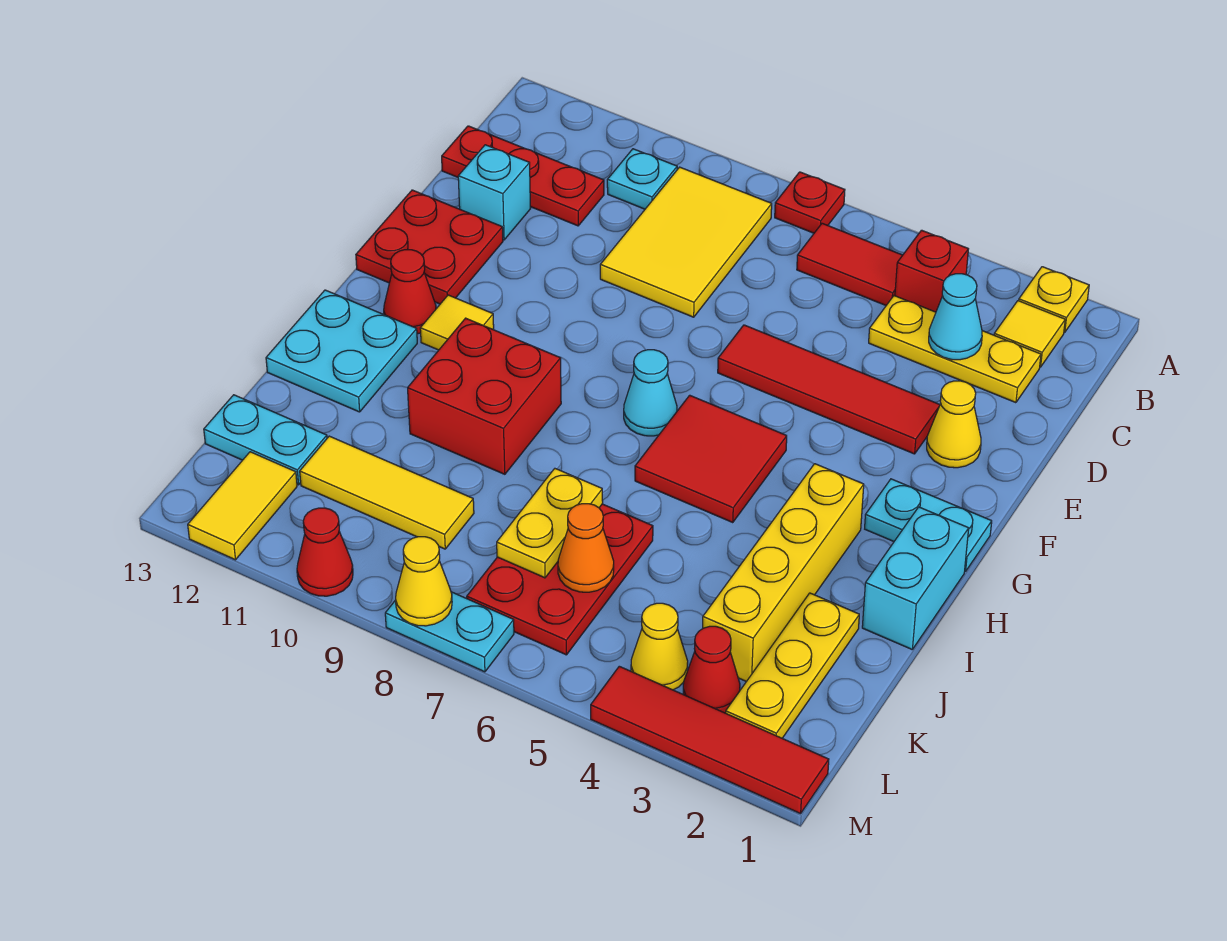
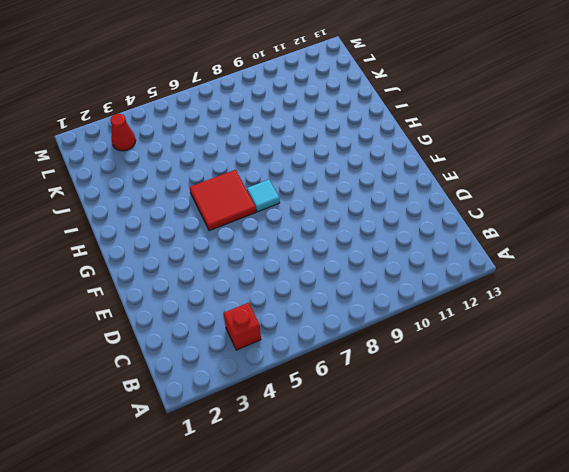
cyan 1x1 tile [247,180,280,212] -> cyan 1x1 cone [624,350,677,436]
none -> yellow 1x1 plate [1019,267,1089,332]
none -> red 1x1 plate [775,172,845,233]
none -> yellow 1x1 tile [994,301,1065,367]
none -> red 1x2 tile [797,223,902,305]

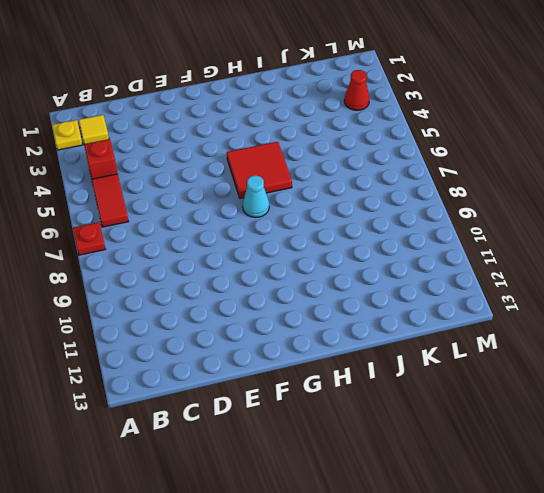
none -> yellow 2x3 tile [600,167,772,317]
none -> cyan 1x1 plate [607,149,677,209]
none -> yellow 1x3 plate [869,296,1041,403]
none -> red 1x3 plate [442,126,604,226]

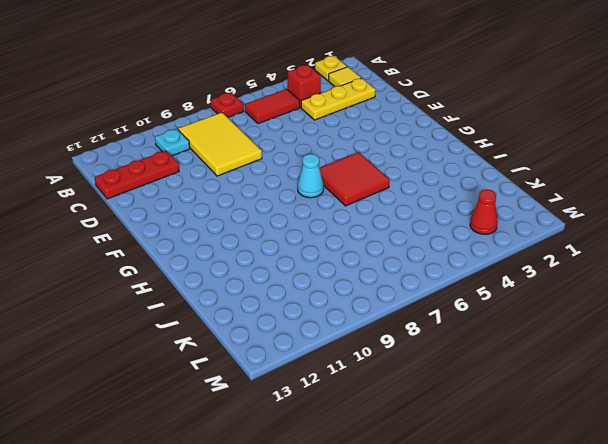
none -> cyan 1x1 brick [458,145,530,240]
none -> yellow 1x1 cone [927,381,981,468]
none -> red 1x4 tile [718,325,940,454]
none -> red 2x2 plate [356,190,503,304]

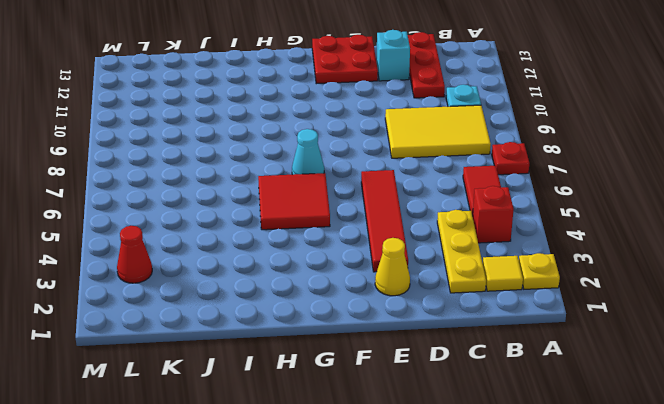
none -> cyan 1x2 plate [865,479,992,572]
none -> yellow 1x1 tile [420,295,494,350]
none -> red 1x1 cone [384,250,436,334]
none -> cyan 1x2 brick [862,507,969,649]

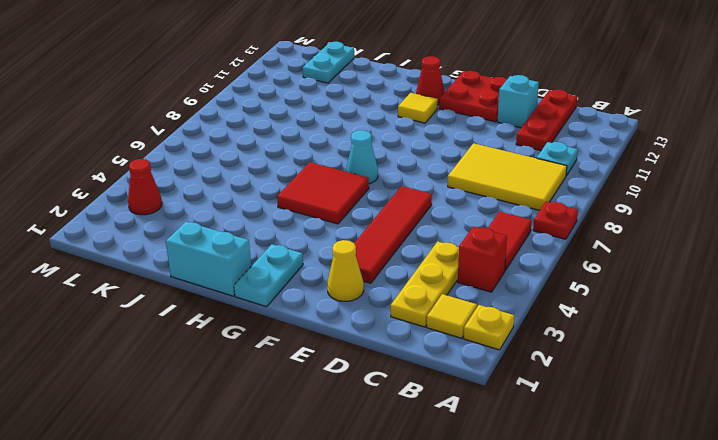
none -> yellow 1x4 brick [703,464,864,681]
none -> red 2x2 brick [408,318,561,474]
none -> cyan 2x2 plate [266,290,417,412]
none -> yellow 1x3 plate [726,593,859,738]

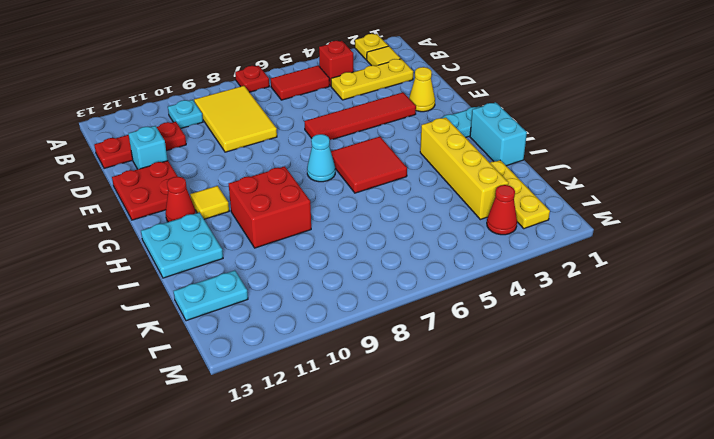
none -> red 2x3 plate [467,504,653,655]
none -> yellow 1x3 tile [300,436,474,549]
none -> yellow 1x1 cone [631,603,688,690]
none -> yellow 1x2 tile [188,452,297,560]

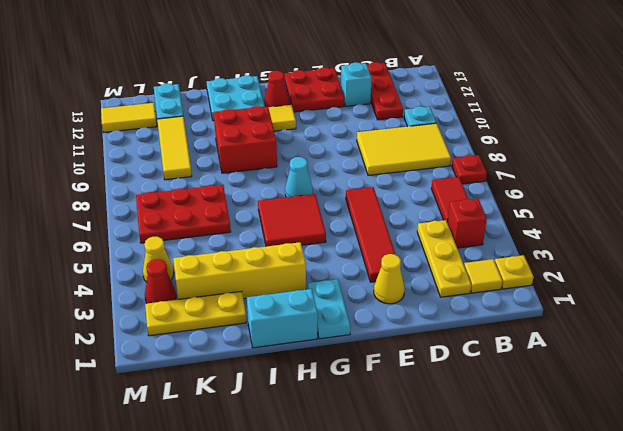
none -> red 1x4 tile [591,666,829,814]
none -> cyan 1x2 plate [385,592,514,672]
none -> red 1x1 cone [297,508,353,596]
none -> cyan 1x1 cone [929,274,982,360]

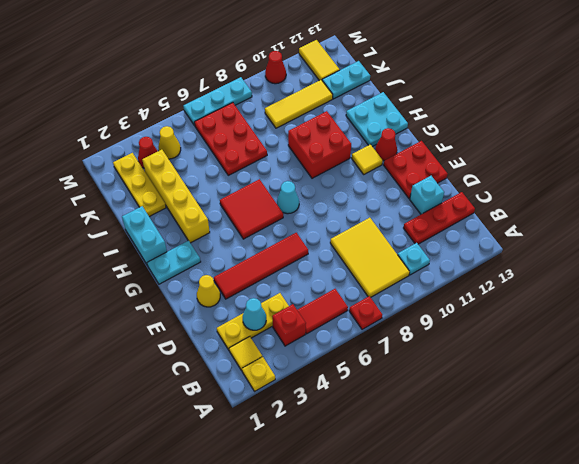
cyan 1x3 plate [183,77,252,125] -> cyan 1x2 plate [385,592,514,672]
none -> red 1x4 tile [591,666,829,814]
none -> yellow 1x2 plate [497,469,603,578]
none -> orange 1x1 cone [558,504,614,592]
none -> yellow 1x1 cone [396,537,452,626]

